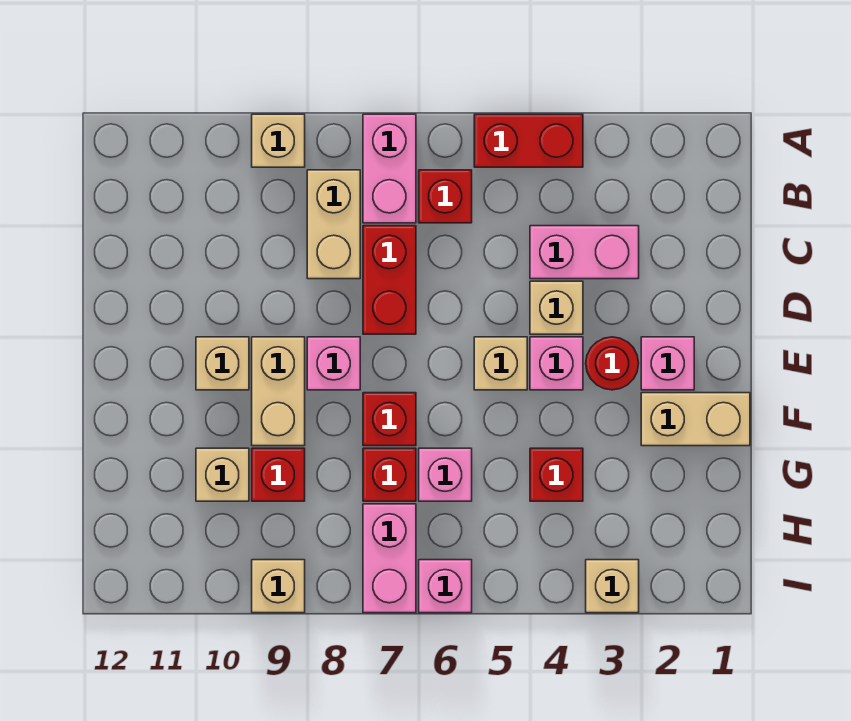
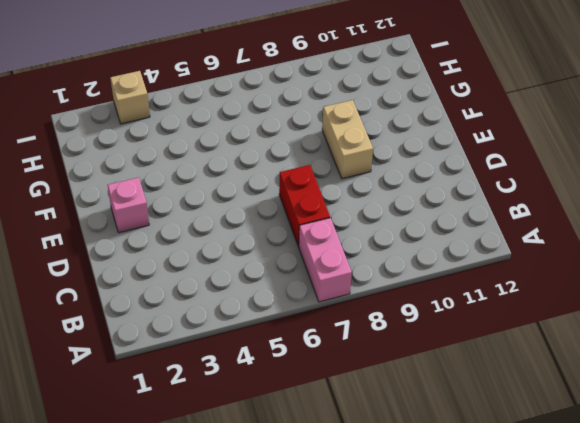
none -> red 1x2 brick [474,114,583,167]
none -> tan 1x1 brick [252,114,305,167]
none -> red 1x1 brick [419,170,472,223]

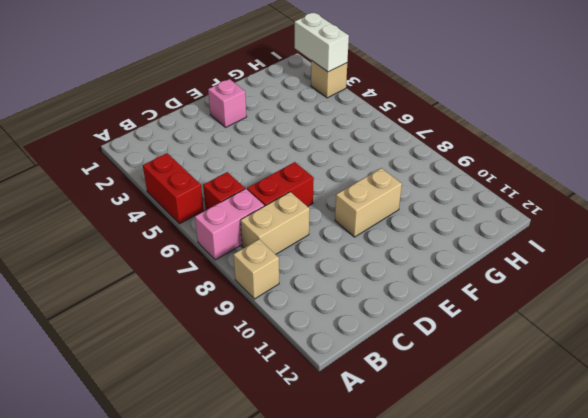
white 1x2 brick [295,13,349,72] -> none
none -> pink 1x2 brick [530,226,639,279]
none -> tan 1x1 brick [530,281,583,334]
none -> red 1x1 round brick [586,337,639,390]

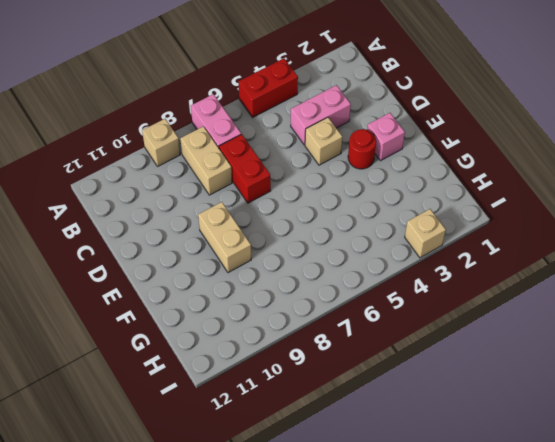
none -> red 1x1 brick [419,170,472,223]
none -> pink 1x1 brick [530,337,583,390]
none -> tan 1x1 brick [474,337,527,390]

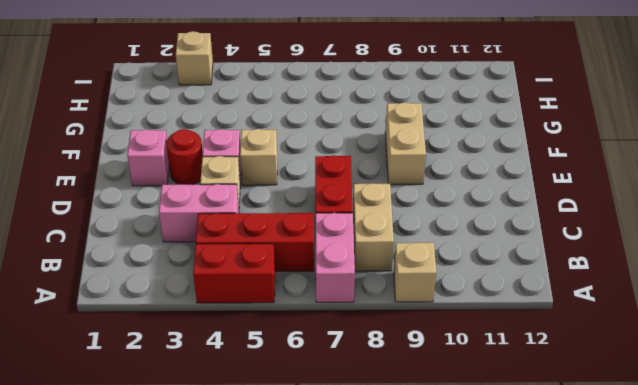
red 1x3 brick [196,213,314,271] -> red 1x1 brick [419,170,472,223]
none -> pink 1x1 brick [307,337,360,390]
none -> tan 1x1 brick [196,337,249,390]
none -> tan 1x2 brick [641,393,750,446]

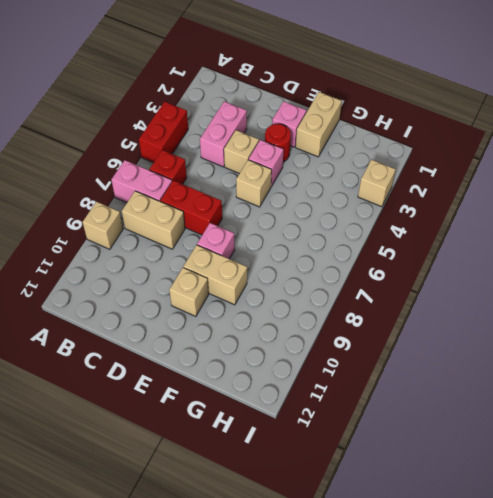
none -> red 1x1 brick [363,393,416,446]
none -> red 1x1 brick [530,448,583,501]
none -> pink 1x1 brick [419,448,472,501]

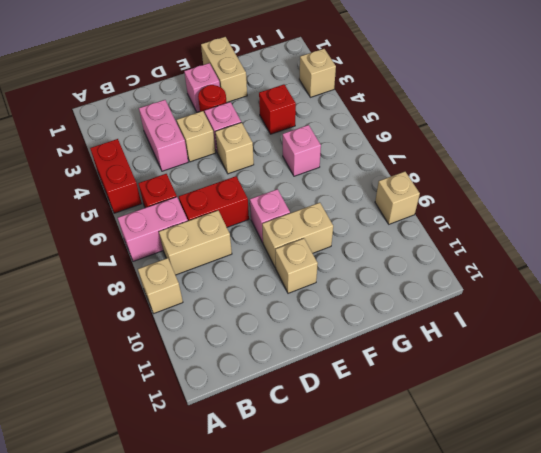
none -> red 1x1 brick [363,393,416,446]
none -> red 1x1 brick [363,448,416,501]
none -> red 1x1 brick [252,448,305,501]

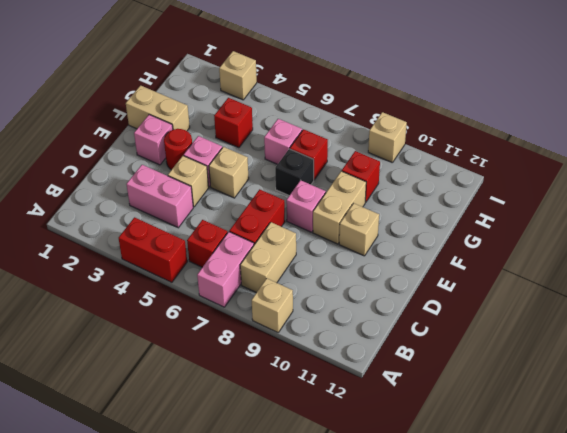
black 1x1 brick [275,149,314,196] -> red 1x1 brick [363,393,416,446]
none -> tan 1x1 brick [196,448,249,501]
none -> pink 1x2 brick [363,504,416,613]
none -> pink 1x1 brick [419,560,472,613]

